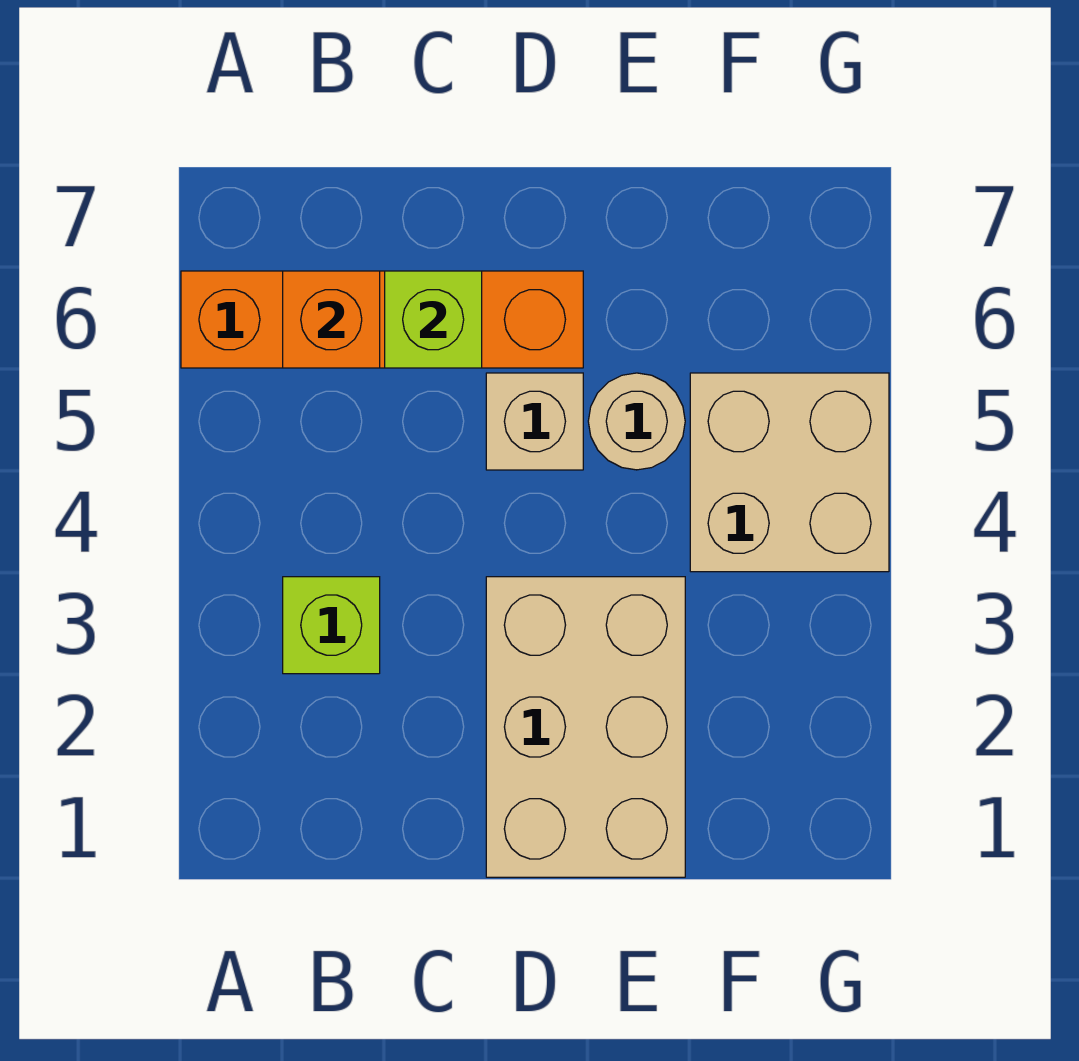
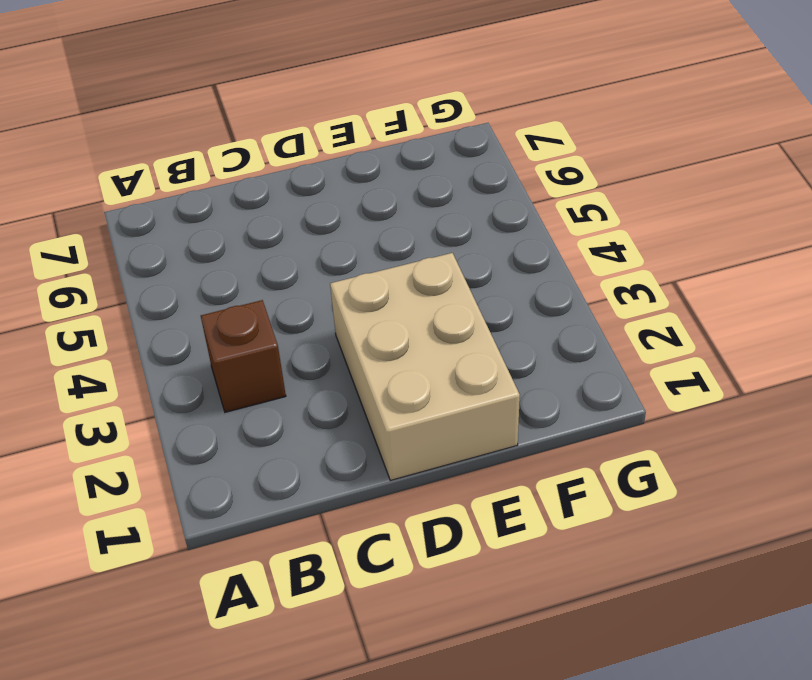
brown 1x1 brick [201,300,286,412] -> lime 1x1 brick [283,577,380,674]
none -> orange 1x4 brick [181,271,583,368]
none -> tan 1x1 brick [486,373,583,470]

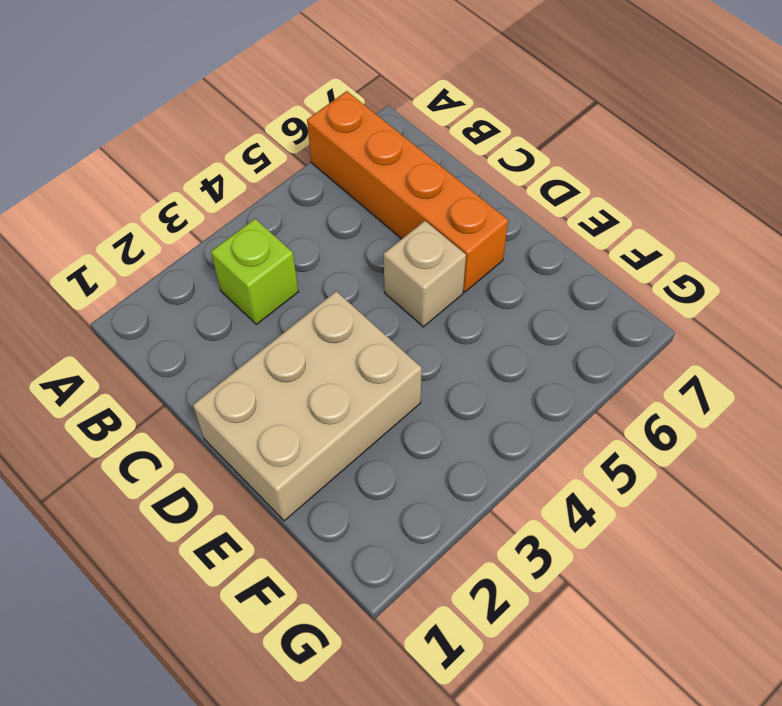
none -> tan 1x1 round brick [588,373,685,470]
none -> tan 2x2 brick [690,373,889,572]

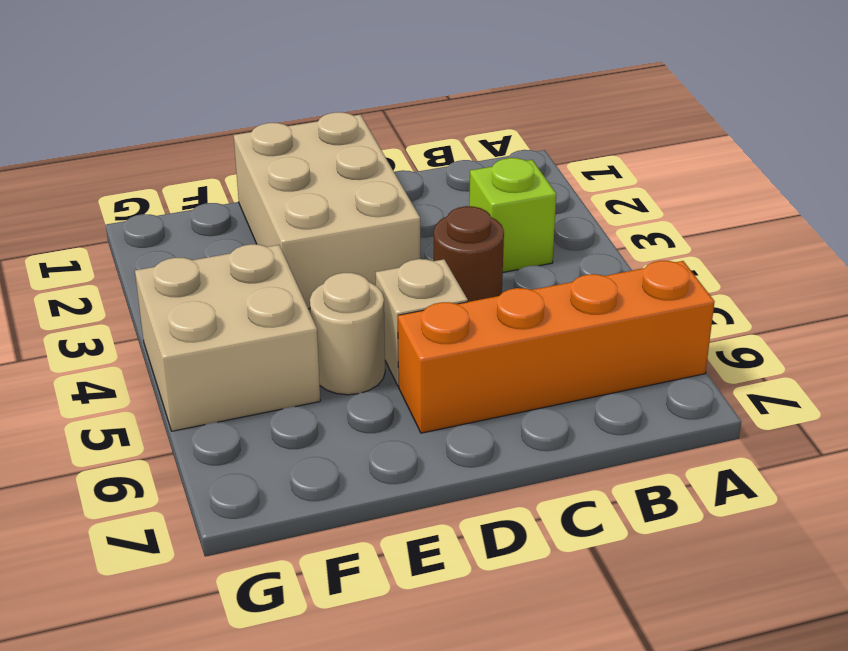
brown 1x1 round brick [434,206,504,302] -> none
none -> orange 1x1 brick [283,271,380,368]
none -> lime 1x1 brick [385,271,482,368]

